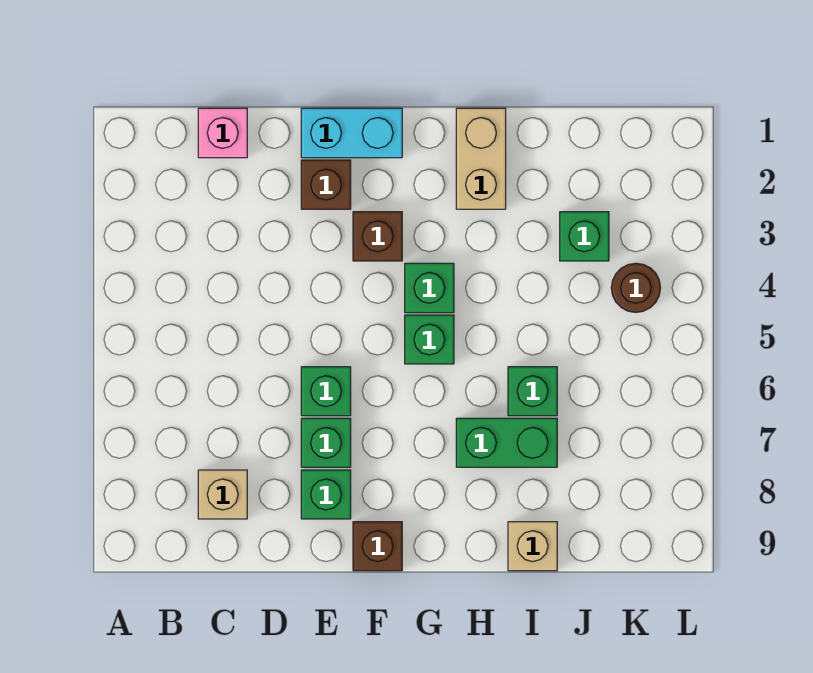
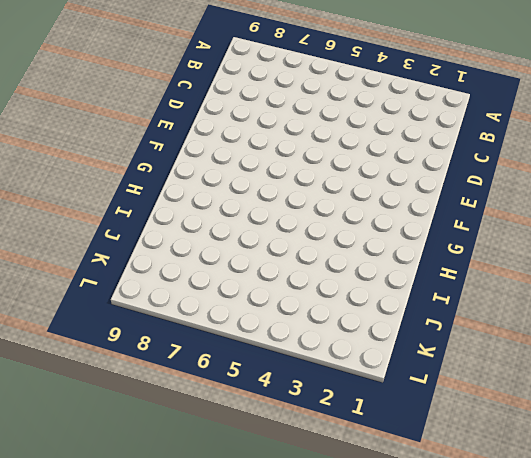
none -> pink 1x1 brick [198,108,247,158]
none -> tan 1x1 brick [198,470,247,519]
none -> cyan 1x2 brick [301,108,402,158]

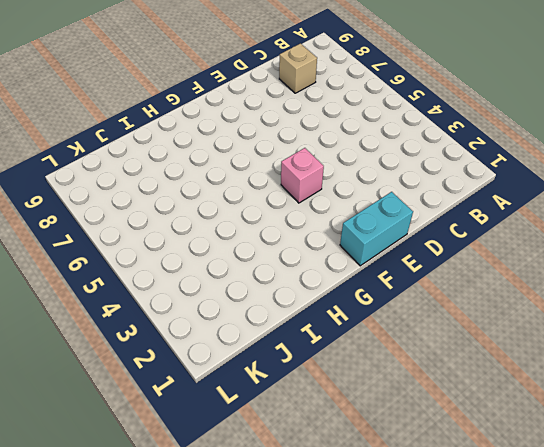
pink 1x1 brick [281,148,324,203] -> pink 1x1 brick moved to [198,108,247,158]
none -> brown 1x1 brick [301,160,351,209]
none -> green 1x1 brick [301,367,351,416]
none -> green 1x1 brick [301,418,351,467]

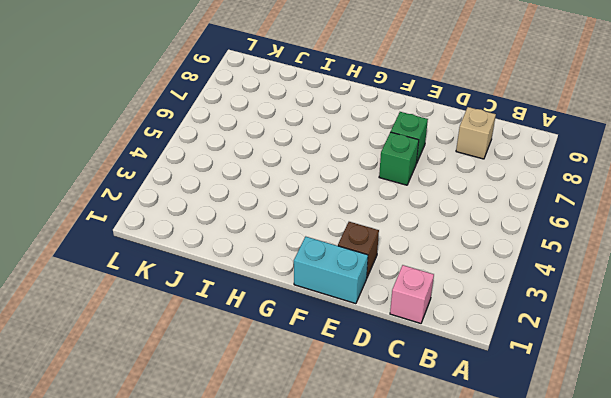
none -> green 1x1 brick [301,470,351,519]
none -> brown 1x1 brick [353,212,402,261]
none -> brown 1x1 brick [353,522,402,571]

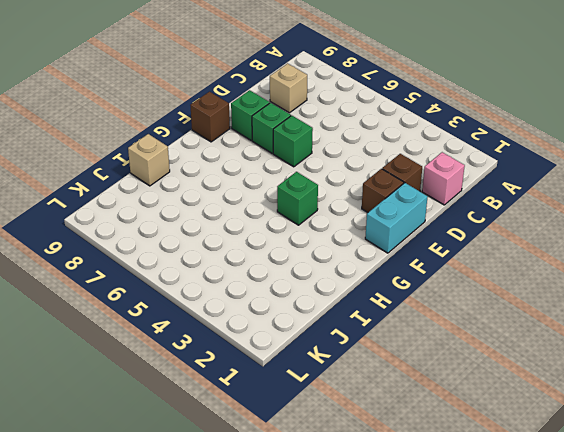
brown 1x1 brick [382,154,422,191] -> brown 1x1 brick moved to [353,212,402,261]
none -> green 1x1 brick [405,315,454,364]
none -> tan 1x2 brick [456,108,506,209]
none -> green 1x2 brick [456,418,557,467]

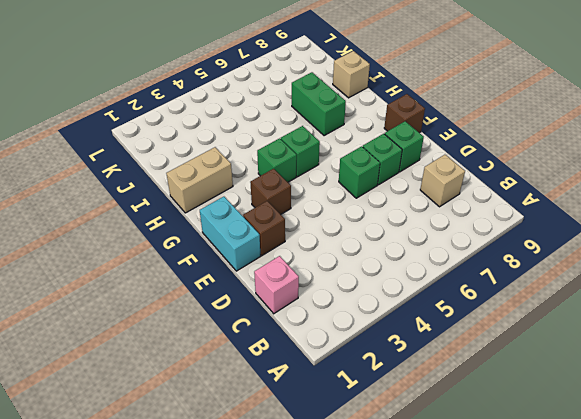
none -> green 1x1 brick [508,367,557,416]
none -> green 1x1 brick [560,212,609,261]
none -> brown 1x1 round brick [611,263,660,312]

